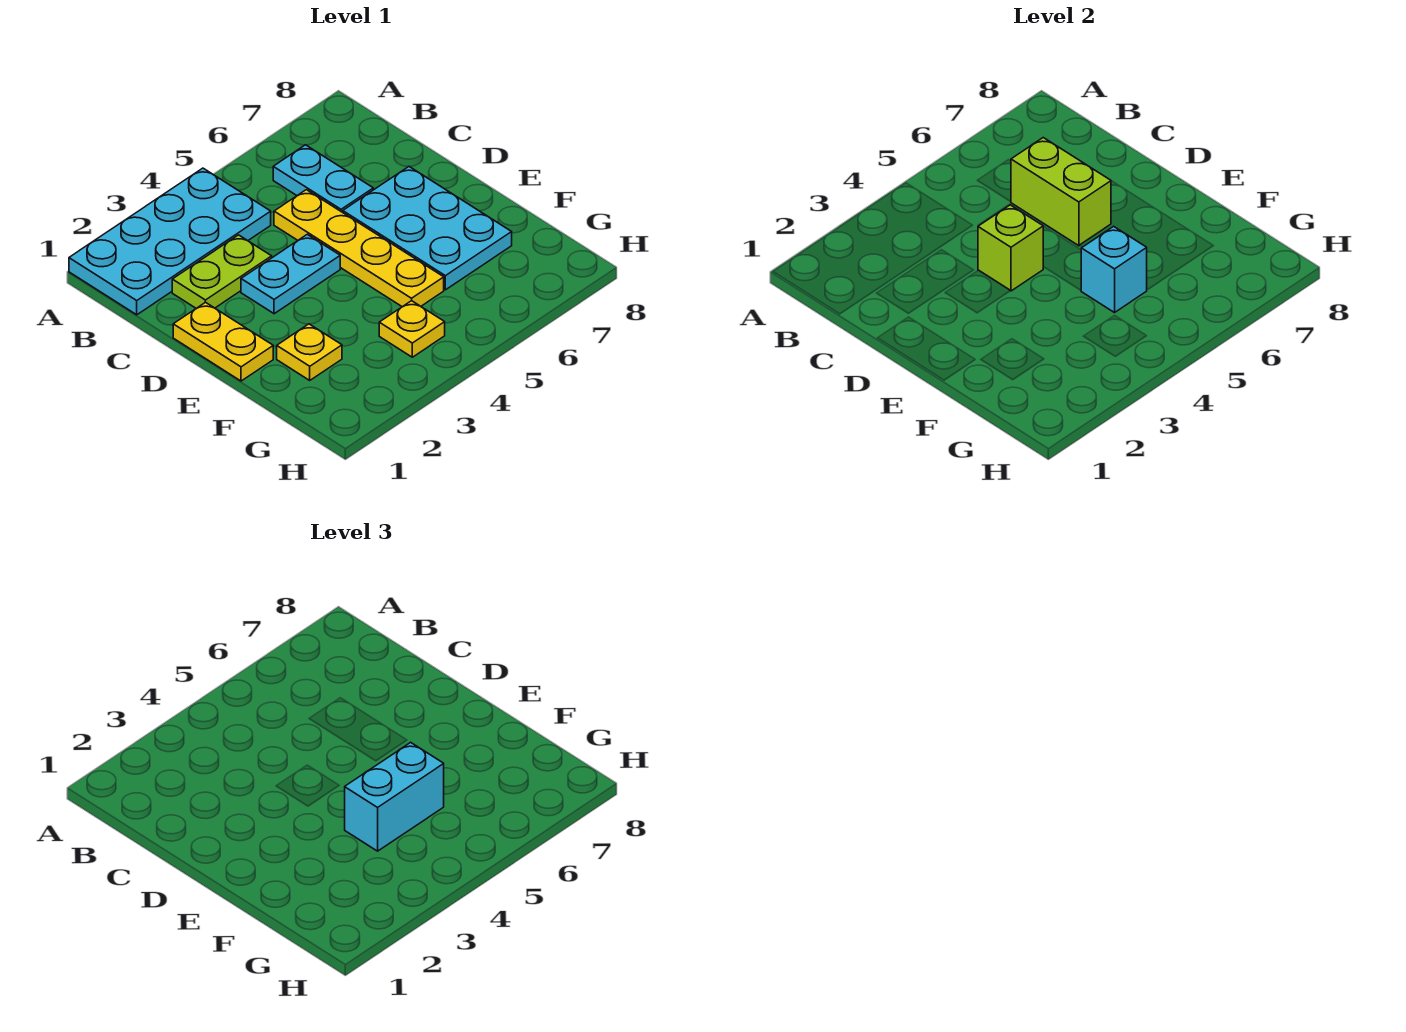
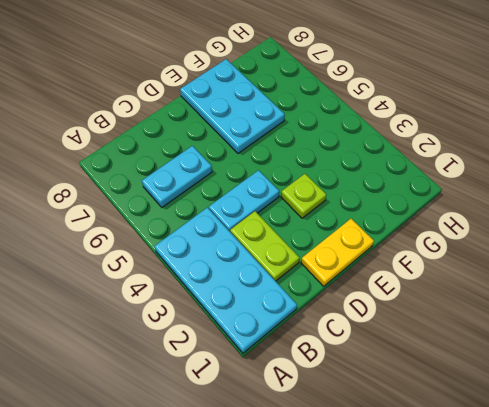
cyan 1x2 plate [209,170,279,231] -> cyan 1x2 plate turned to [241,234,340,314]
lime 1x1 plate [281,174,326,218] -> none
cyan 2x3 plate [180,59,285,153] -> cyan 2x3 plate turned to [343,167,512,290]
none -> yellow 1x4 plate [274,190,444,307]
none -> yellow 1x1 plate [277,324,342,380]
none -> yellow 1x1 plate [379,301,445,357]

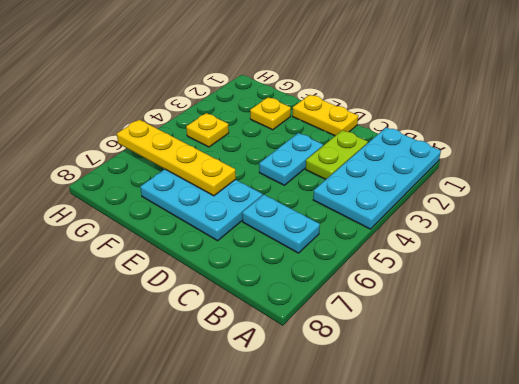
yellow 1x4 plate [117,120,236,196] -> yellow 1x4 plate moved to [274,190,444,307]
none -> lime 1x2 brick [1011,138,1111,246]
none -> lime 1x1 brick [978,205,1043,291]
none -> cyan 1x1 brick [1081,226,1147,313]

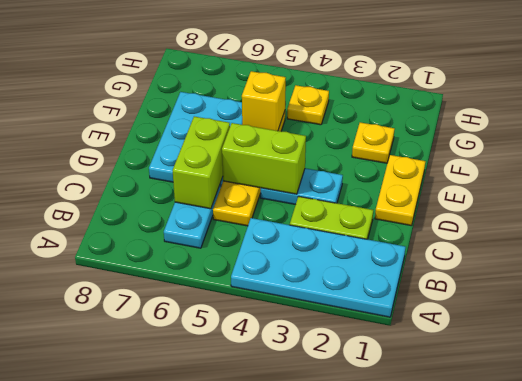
lime 1x2 brick [222,123,306,194] -> lime 1x1 brick [978,205,1043,291]
yellow 1x1 brick [242,71,286,131] -> cyan 1x1 brick [1081,226,1147,313]
none -> cyan 1x2 brick [345,742,444,851]

